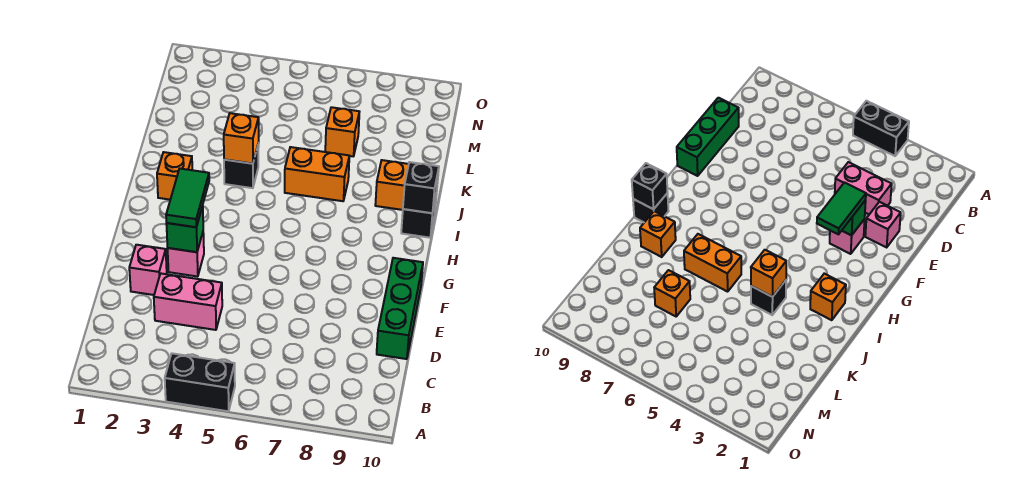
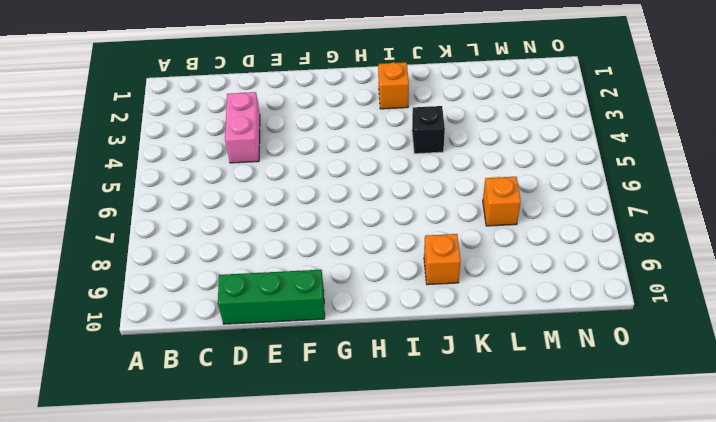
none -> black 1x2 brick [165,353,235,411]
none -> pink 1x1 brick [129,245,167,295]
none -> pink 1x1 brick [168,233,204,277]

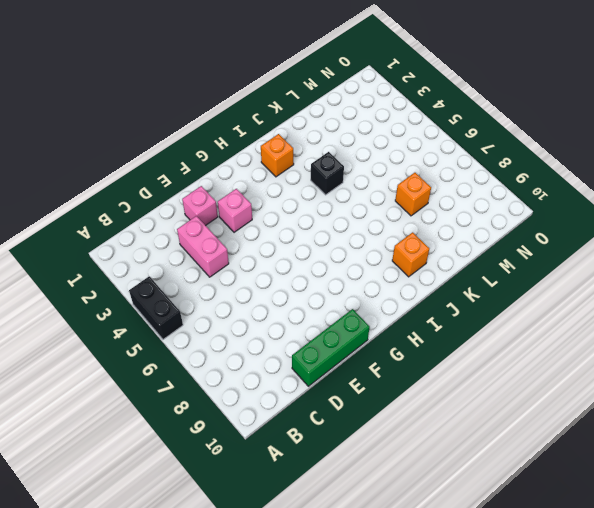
none -> black 1x1 brick [401,194,437,238]
none -> orange 1x2 brick [285,147,349,201]
none -> green 1x1 brick [166,206,203,252]

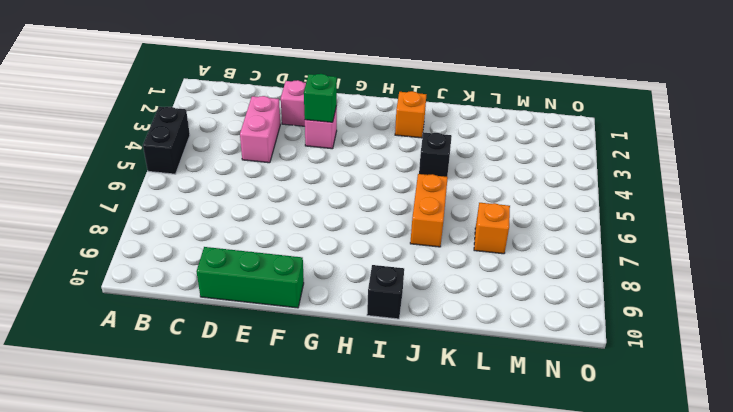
none -> orange 1x1 brick [375,160,409,210]
none -> black 1x1 brick [403,162,439,213]
none -> orange 1x1 brick [224,113,259,164]

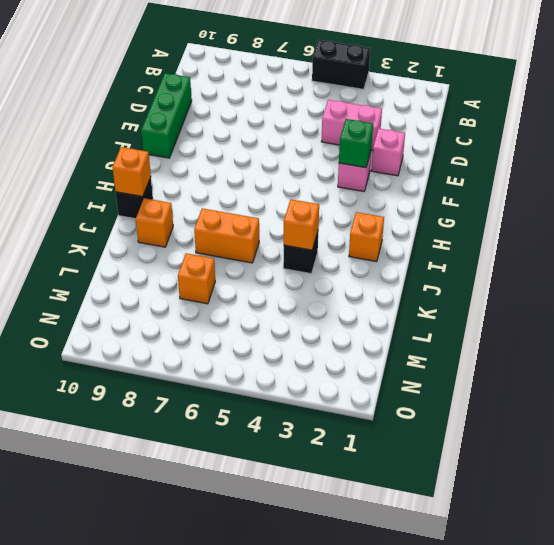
orange 1x1 brick [112,147,151,197] -> black 1x1 brick [403,162,439,213]
none -> green 1x2 tile [166,169,209,227]

